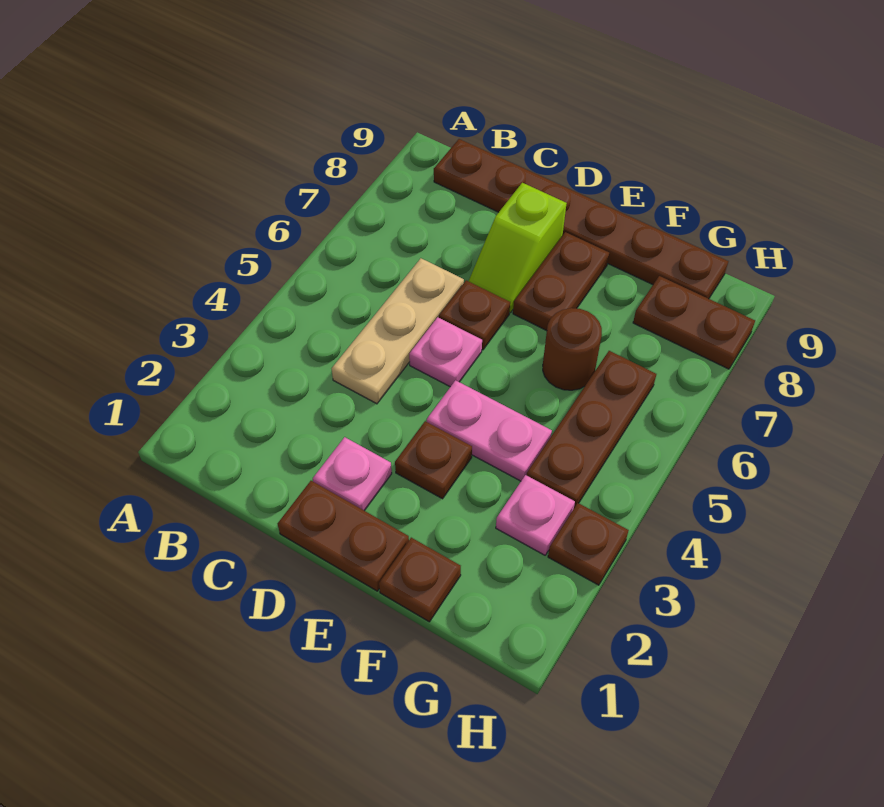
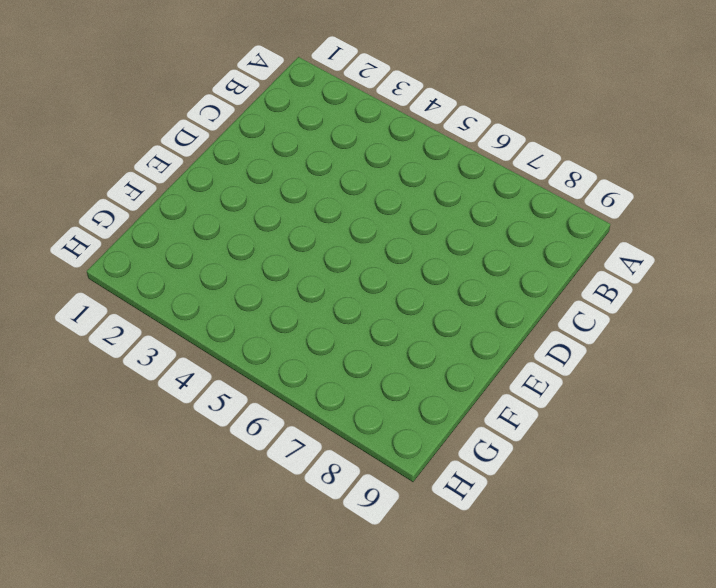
none -> brown 1x6 plate [434,139,728,299]
none -> tan 1x3 plate [332,258,464,404]
none -> brown 1x2 plate [278,481,409,591]

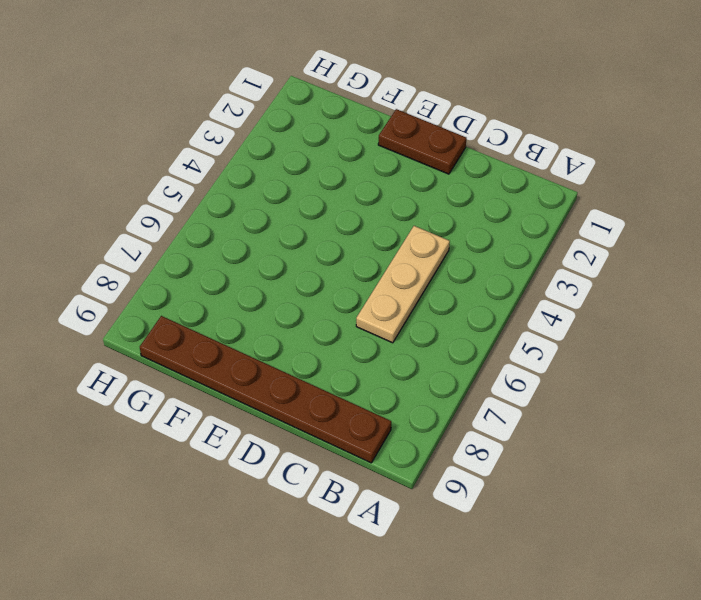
none -> pink 1x1 plate [313,437,392,511]
none -> pink 1x1 plate [409,317,482,387]
none -> brown 1x1 plate [439,280,510,350]

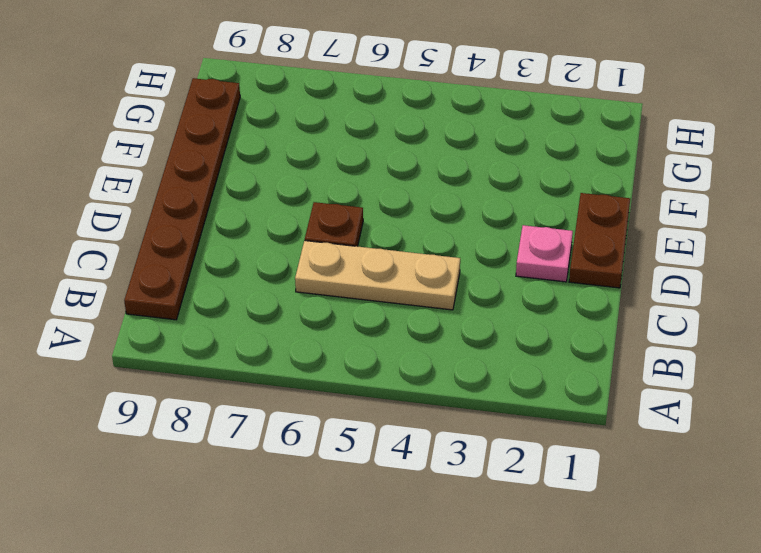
none -> pink 1x1 plate [409,317,482,387]
none -> lime 1x2 slope [469,183,567,313]
none -> brown 1x1 plate [395,421,472,499]

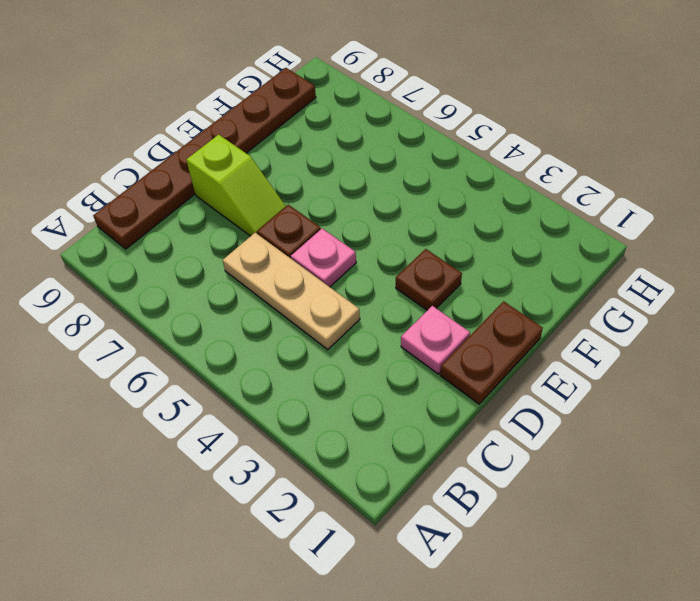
none -> pink 1x2 plate [427,380,552,481]
none -> brown 1x2 plate [513,232,609,331]
none -> brown 1x1 plate [379,538,461,622]

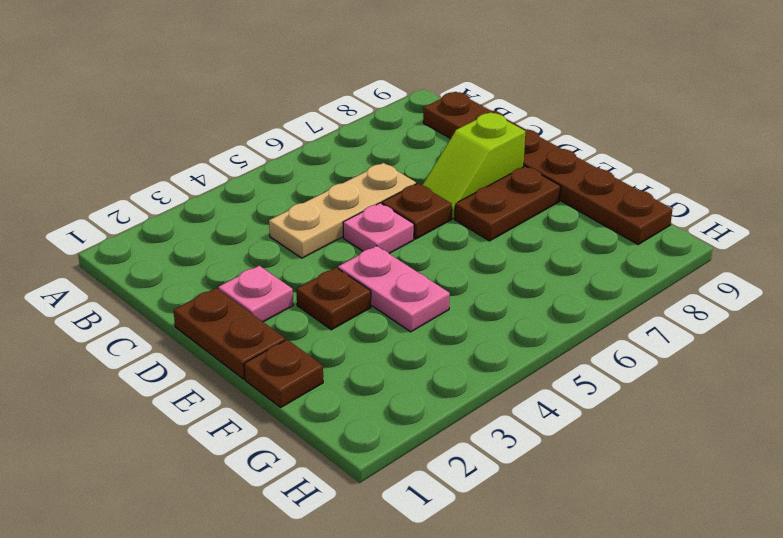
none -> brown 1x1 round brick [543,308,602,390]
none -> pink 1x1 plate [496,475,575,555]
none -> brown 1x3 plate [527,351,656,508]

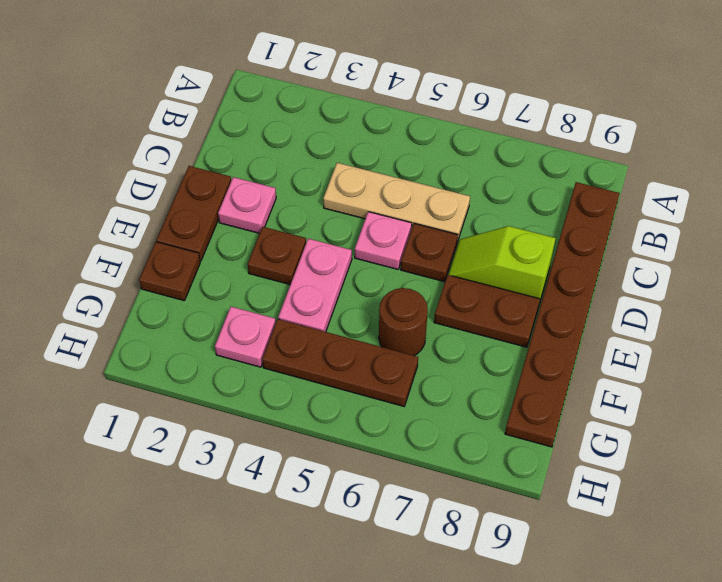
none -> brown 1x2 plate [633,276,755,369]
none -> brown 1x1 plate [548,503,629,585]

